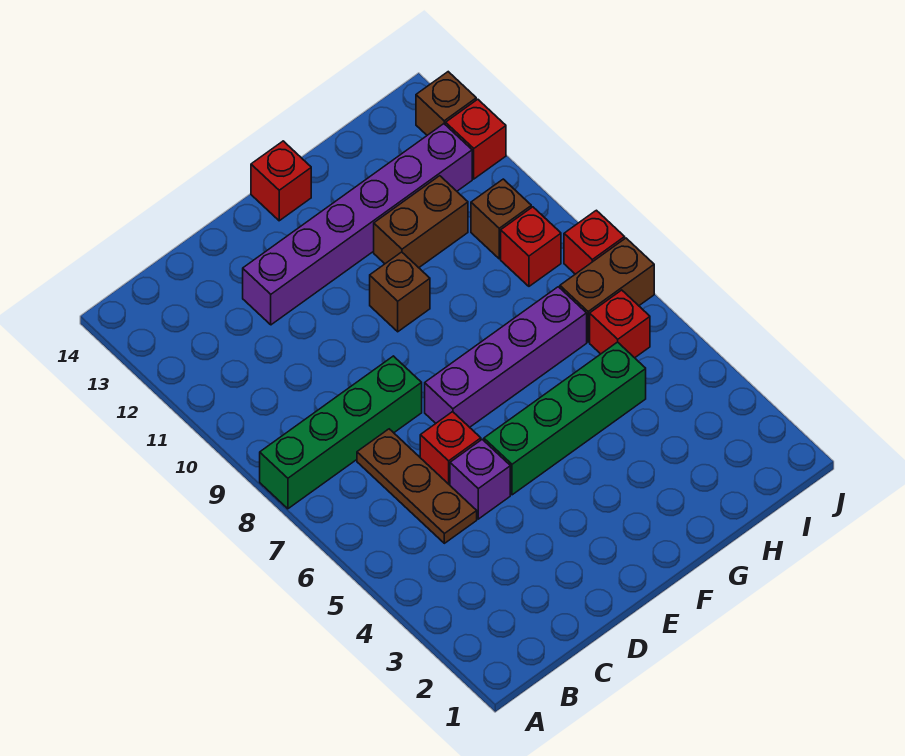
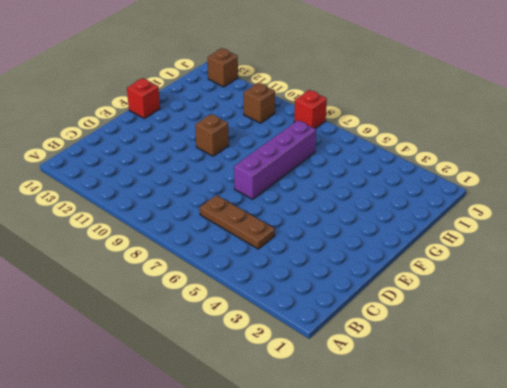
none -> green 1x4 brick [260,356,422,509]
none -> purple 1x1 brick [450,439,510,519]
none -> red 1x1 brick [420,412,481,485]

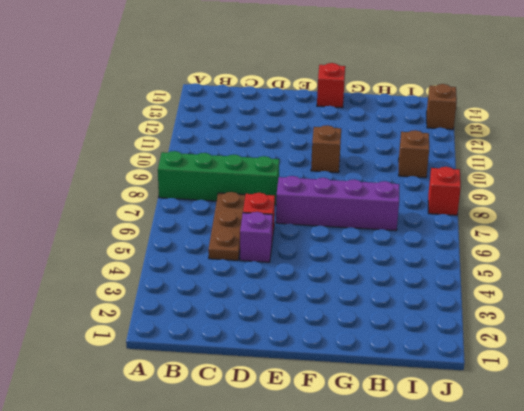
none -> purple 1x6 brick [243,124,472,325]
none -> green 1x4 brick [484,342,646,495]
none -> brown 1x2 brick [374,176,468,268]

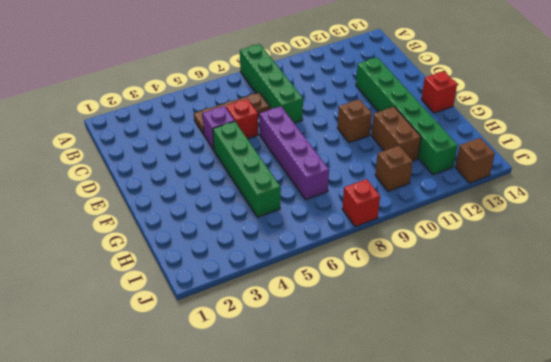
green 1x6 brick [356,57,458,175] -> purple 1x6 brick [243,124,472,325]
none -> red 1x1 brick [590,290,650,358]
none -> brown 1x2 brick [560,238,654,342]
none -> red 1x1 brick [501,207,561,286]

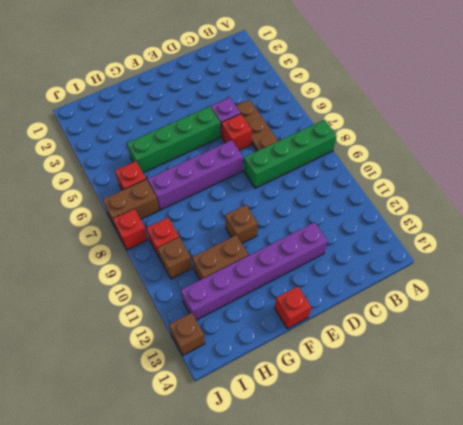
none -> red 1x1 brick [446,99,506,179]

